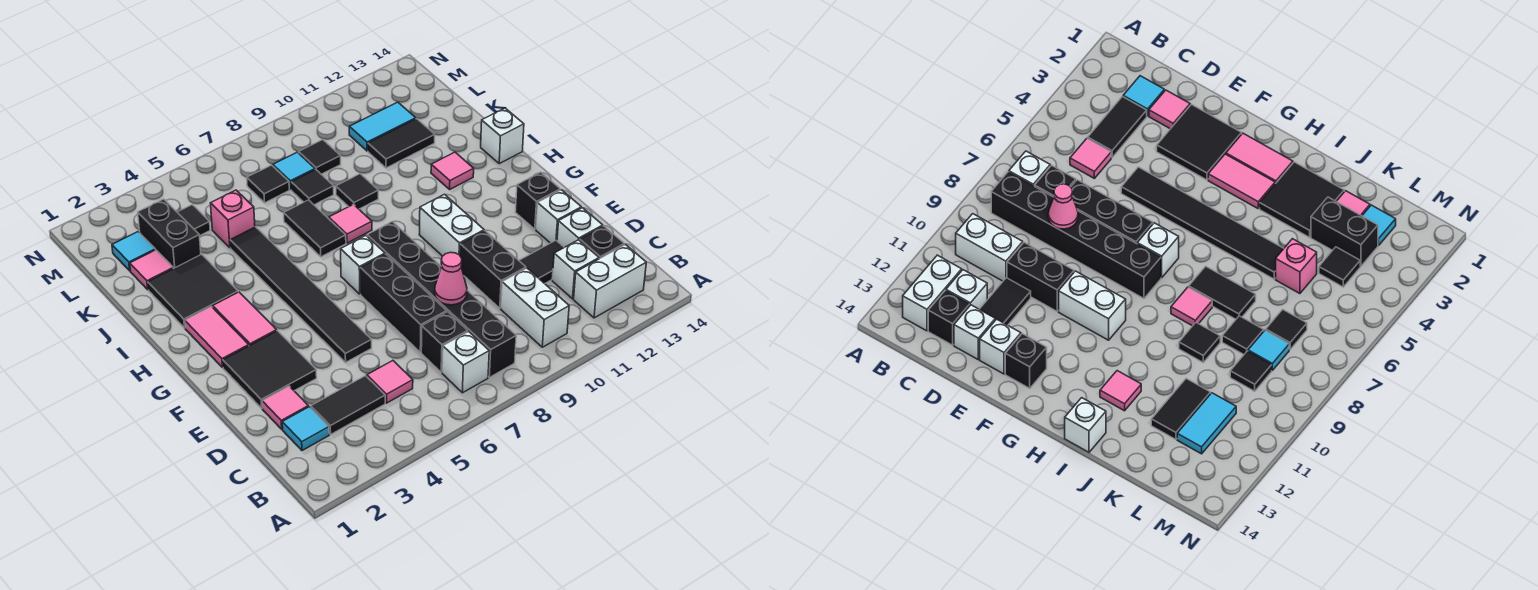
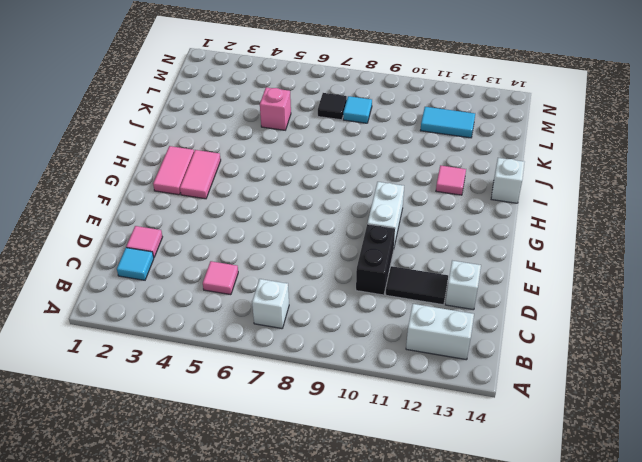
none -> black 1x6 brick [367,222,516,377]
none -> white 1x2 brick [501,268,569,347]
none -> black 1x2 tile [311,376,385,434]
none -> black 1x1 brick [421,312,468,372]

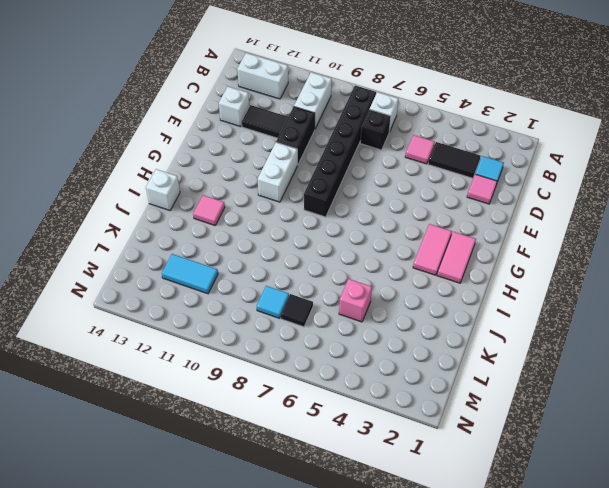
none -> white 1x1 brick [552,240,599,299]
none -> black 1x1 brick [580,226,624,259]
none -> black 1x3 brick [360,254,447,352]
none -> black 2x2 tile [223,331,317,408]

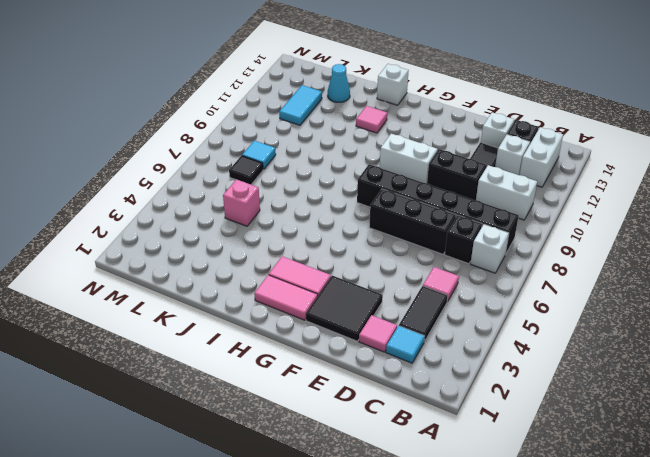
cyan 1x1 cone [328,64,350,102] -> none
none -> black 1x6 tile [230,227,372,362]
none -> white 1x1 brick [536,190,581,243]
none -> black 1x1 brick [515,172,560,229]
none -> white 1x1 brick [341,236,385,294]

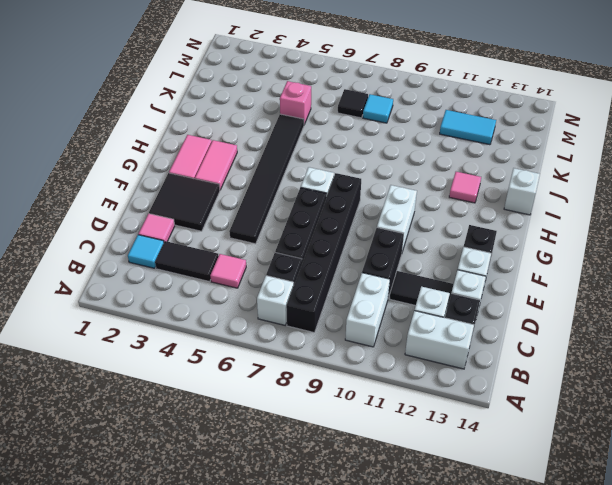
none -> black 2x2 tile [148,254,238,328]
none -> black 1x2 tile [284,200,346,257]
none -> pink 1x1 tile [329,204,372,243]
none -> black 1x1 tile [336,174,378,209]

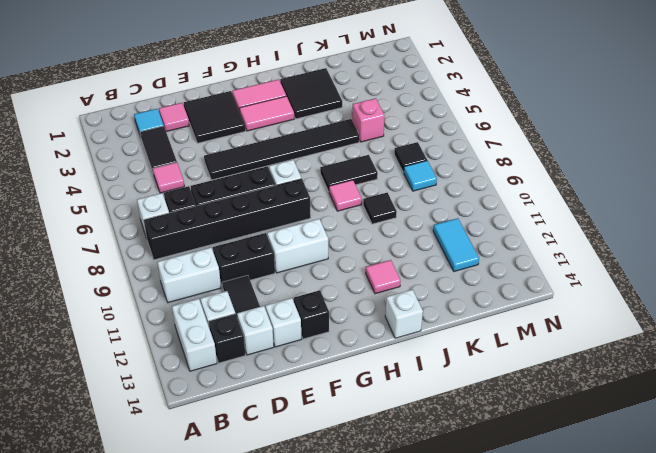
none -> pink 1x1 tile [130,250,173,290]
none -> black 1x2 brick [138,199,201,268]
none -> black 1x1 tile [291,169,334,205]
none -> black 1x2 tile [368,119,435,168]

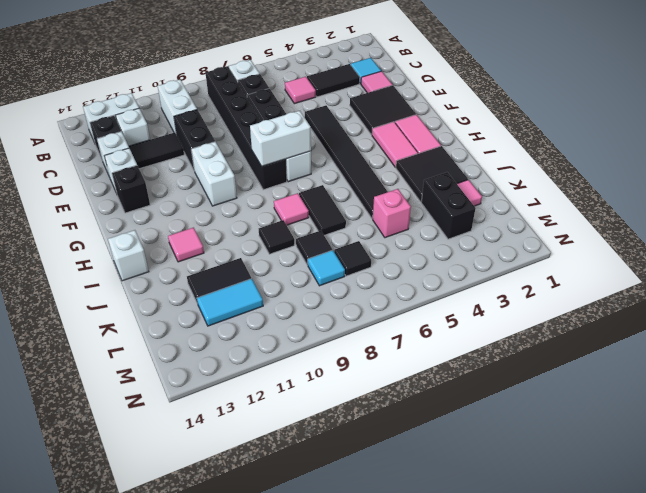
white 1x2 brick [250,111,311,166] -> none
none -> cyan 1x1 tile [112,232,155,271]
none -> black 1x1 tile [177,205,210,236]
none -> black 1x1 tile [299,140,341,174]
none -> pink 1x1 cone [435,252,467,305]

